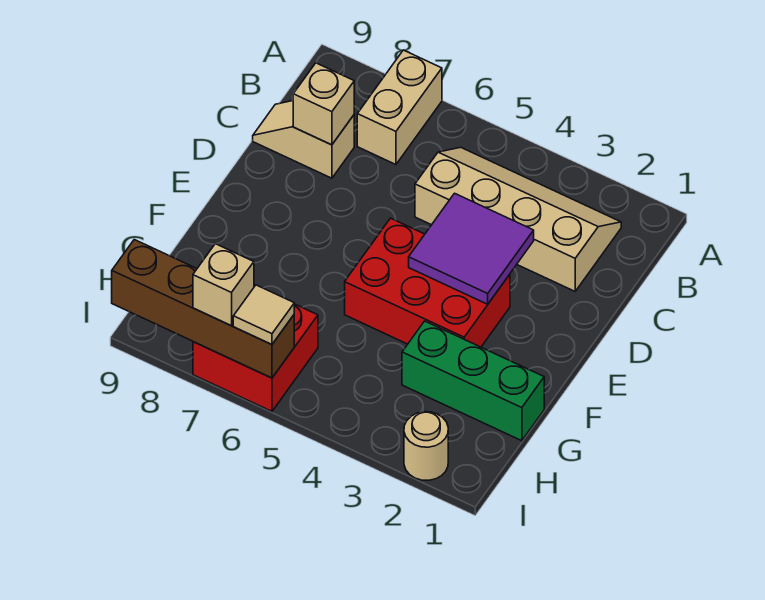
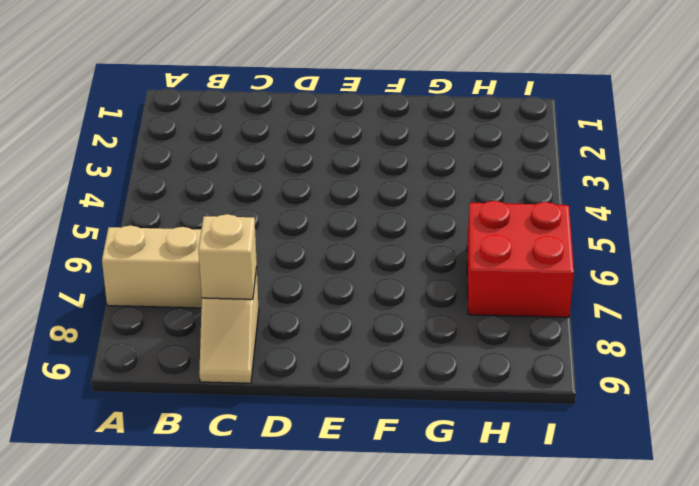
none -> tan 2x4 slope [415,147,621,291]
none -> red 2x3 brick [345,218,510,347]
none -> green 1x3 brick [402,321,544,441]

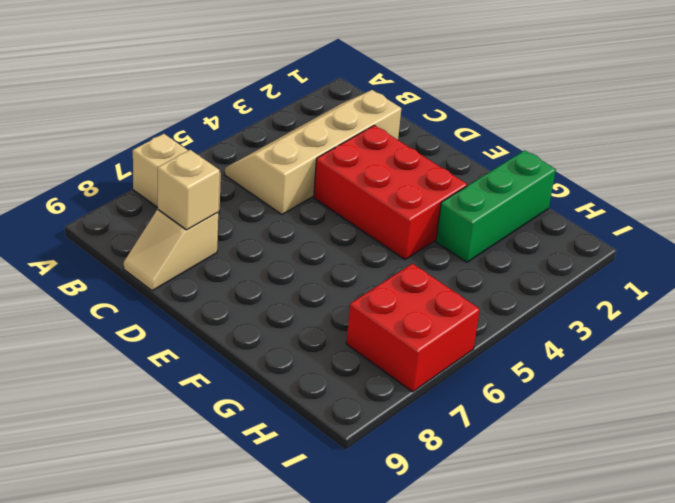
red 2x3 brick [314,125,467,260] -> red 2x3 brick turned to [345,218,510,347]
none -> tan 1x1 round brick [404,412,448,480]
none -> purple 2x2 tile [409,193,534,304]
none -> brown 1x4 brick [112,240,294,378]

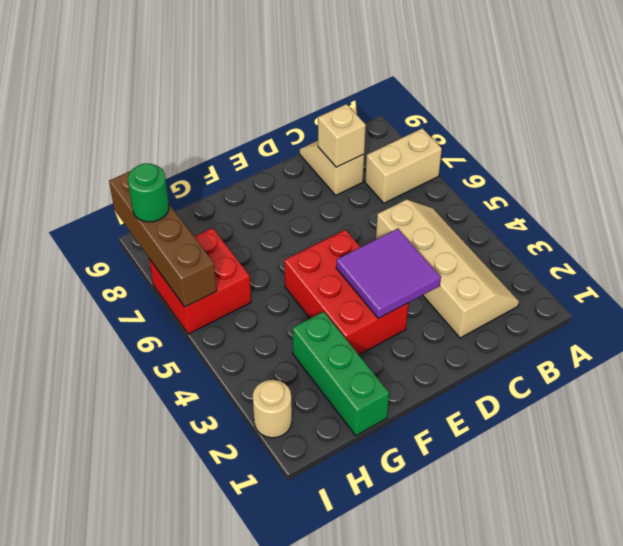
green 1x1 round brick [128,163,169,222] -> none
none -> tan 1x1 tile [233,285,294,345]
none -> tan 1x1 brick [193,244,254,326]

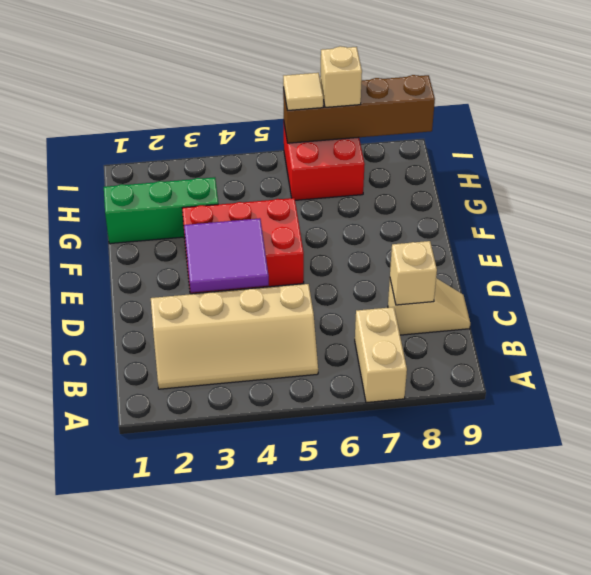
none -> tan 1x1 round brick [404,412,448,480]

